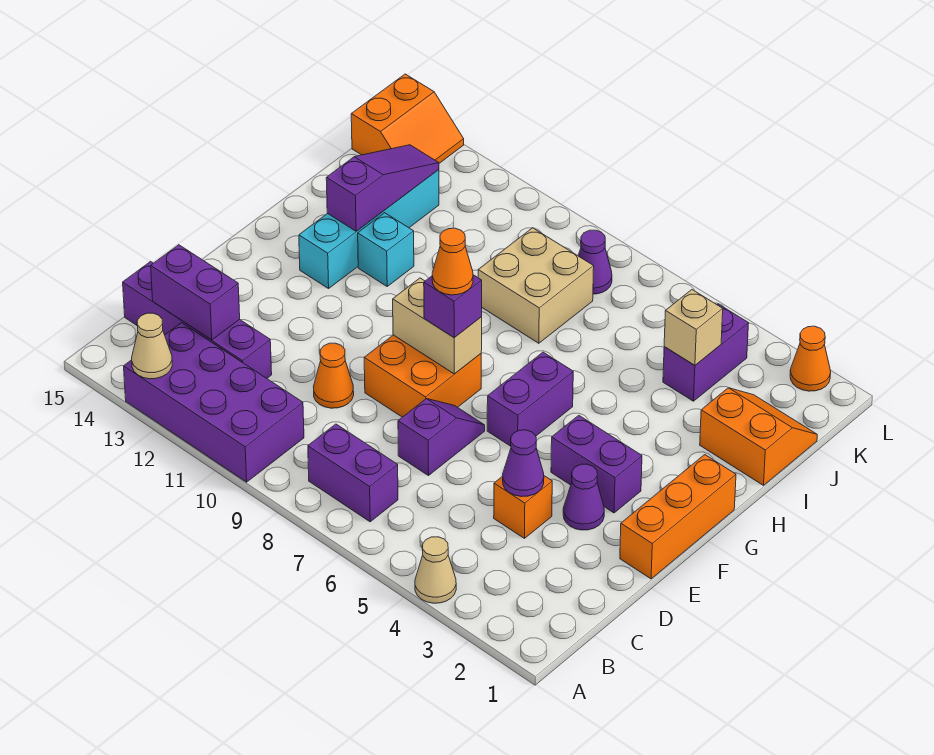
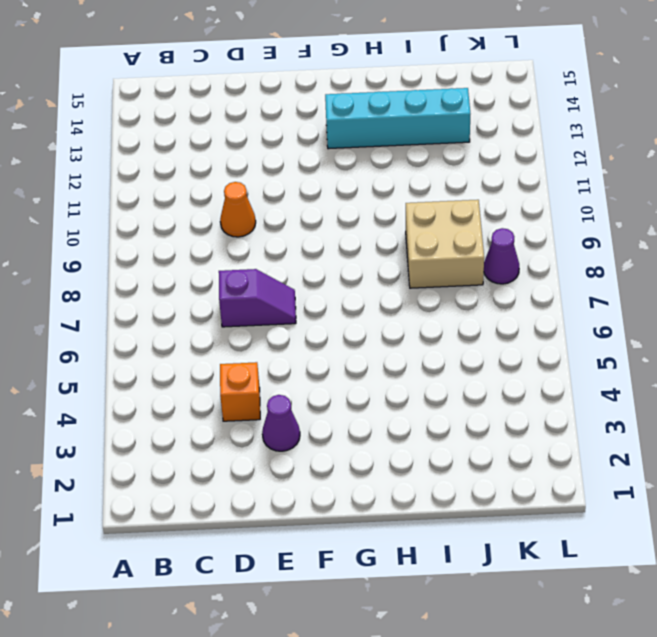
none -> tan 1x1 cone [415,537,456,603]
none -> purple 2x4 brick [124,323,304,482]
none -> purple 1x2 brick [308,424,398,522]

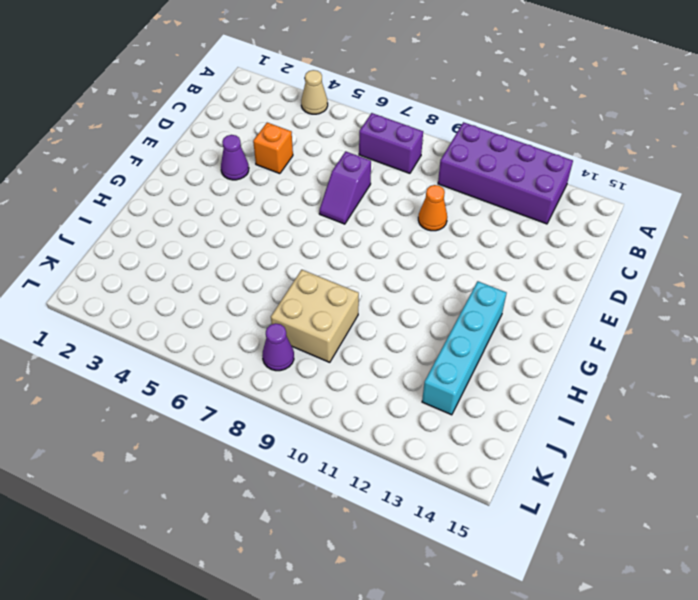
none -> purple 1x4 brick [123,262,272,378]
none -> orange 1x3 brick [620,455,736,579]
none -> orange 2x2 brick [364,335,481,417]

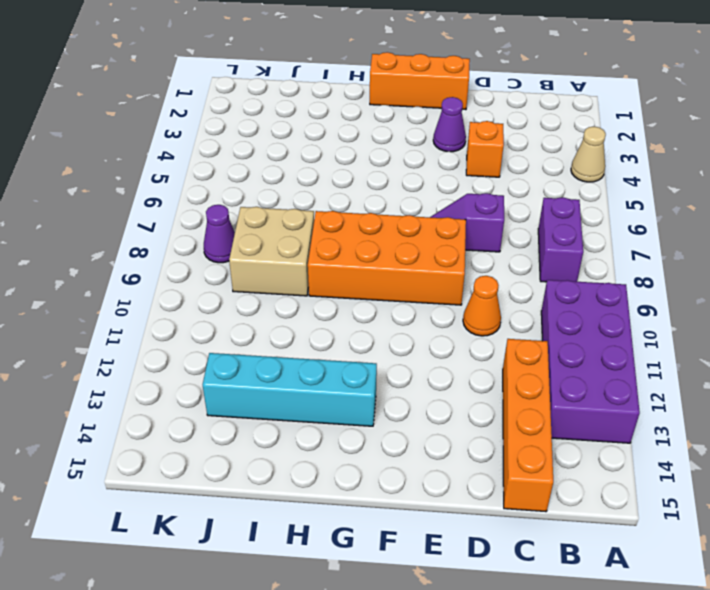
orange 1x4 brick [503,339,553,512] -> purple 1x4 brick [123,262,272,378]
orange 2x4 brick [308,211,466,305] -> orange 2x2 brick [364,335,481,417]
none -> purple 1x2 brick [551,415,642,513]
none -> purple 1x2 brick [487,352,573,446]
none -> cyan 1x1 brick [358,213,414,286]

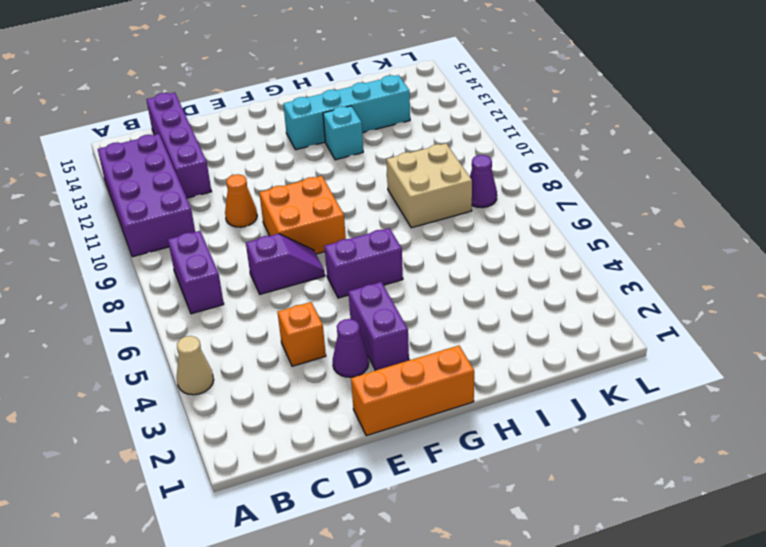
none -> orange 2x2 slope [700,388,817,485]
none -> purple 1x2 brick [663,304,749,401]
none -> orange 2x2 slope [351,74,464,163]

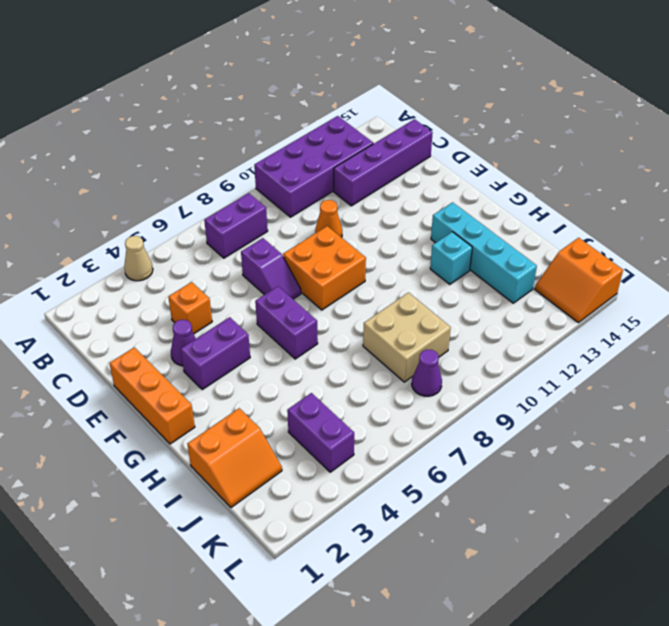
none -> orange 1x1 cone [790,326,831,391]
none -> tan 1x1 cone [132,313,172,379]
none -> purple 1x2 brick [151,245,240,340]

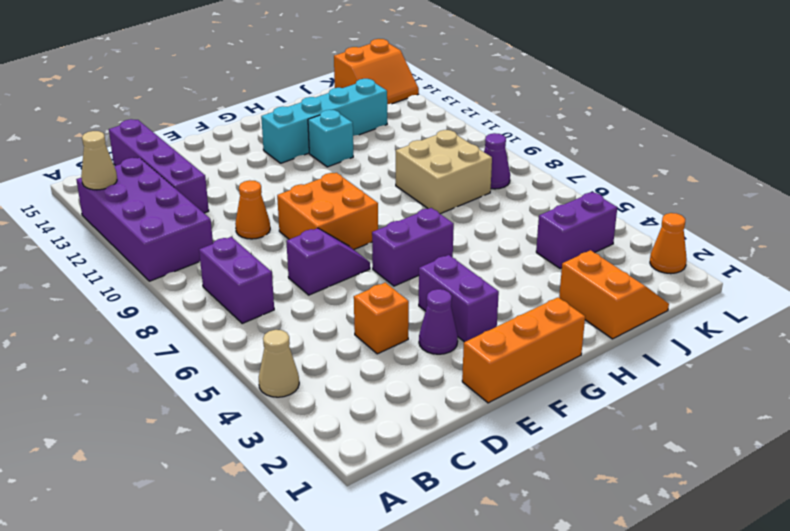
none -> purple 1x2 brick [151,245,240,340]
none -> purple 1x1 cone [503,430,544,497]
none -> tan 1x2 brick [393,278,482,374]

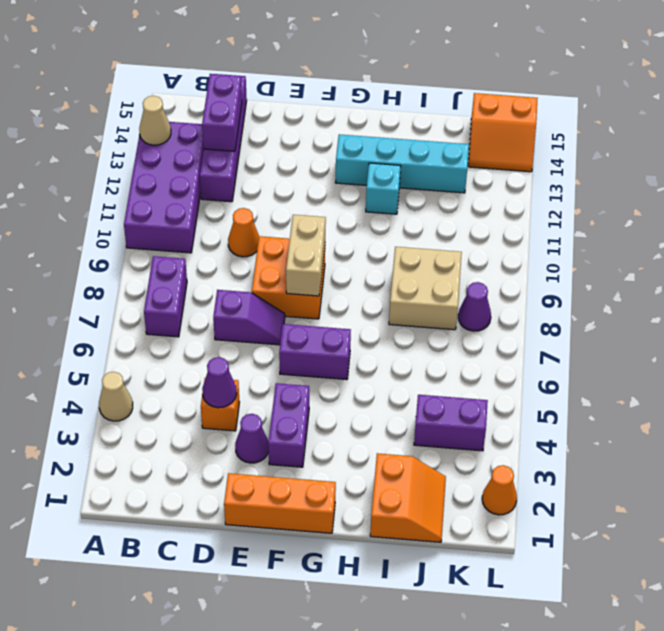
none -> purple 1x3 slope [326,145,439,231]
none -> tan 1x1 brick [664,290,723,365]
none -> purple 1x1 brick [424,275,482,338]

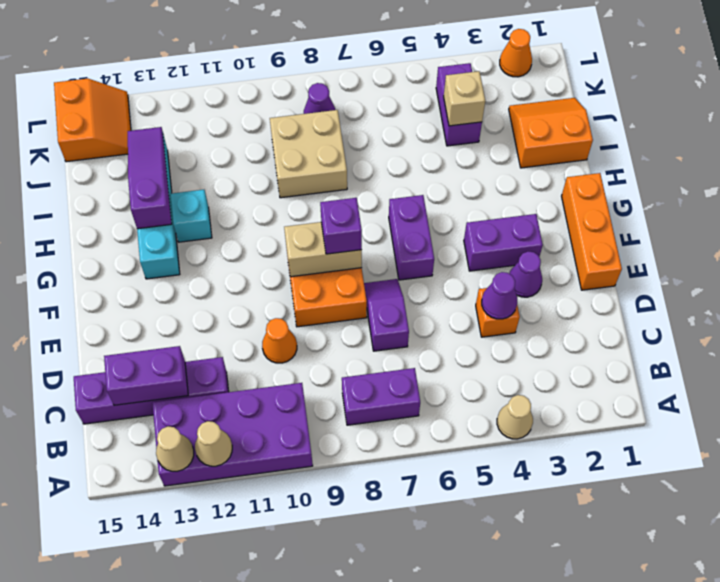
tan 1x1 cone [195,421,232,466] -> none
none -> orange 1x1 cone [432,228,473,295]

